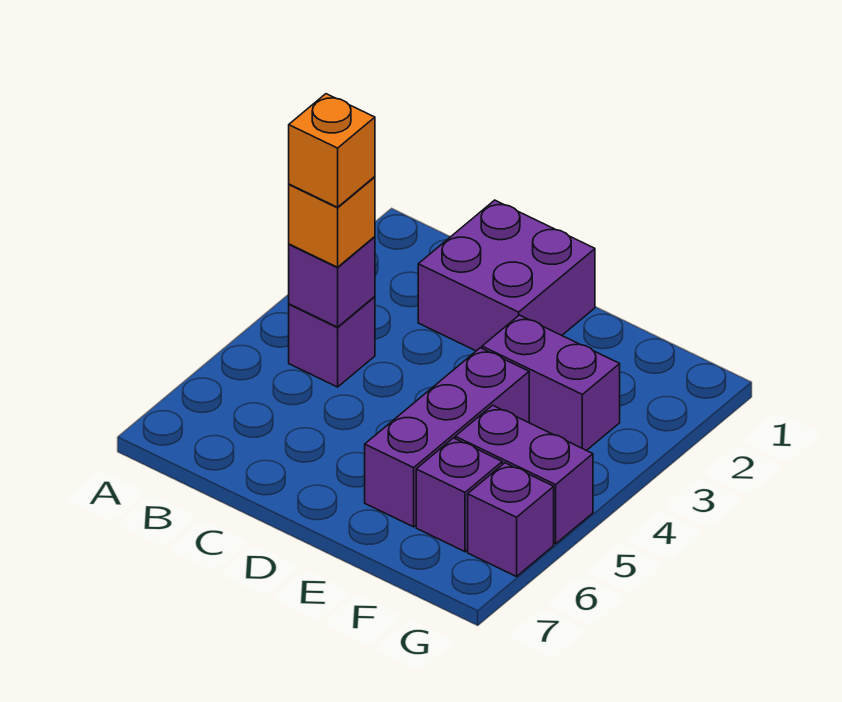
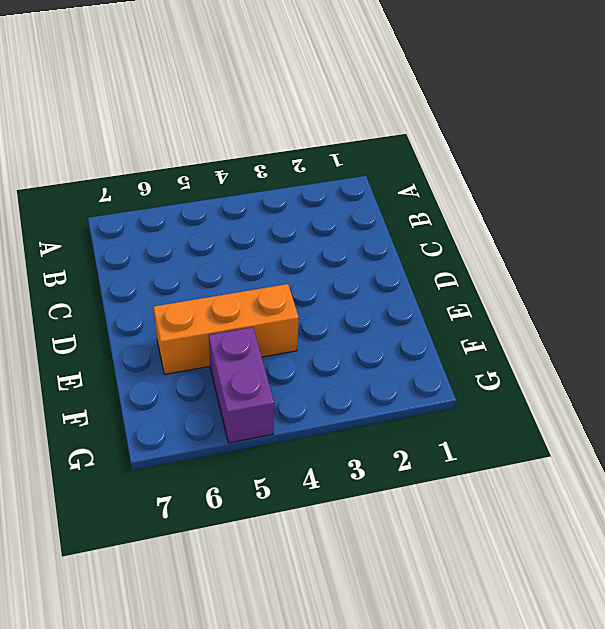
orange 1x3 brick [154,284,299,374] -> purple 1x3 brick [365,348,529,527]
none -> purple 1x1 brick [289,297,375,387]
none -> purple 2x2 brick [418,200,595,351]

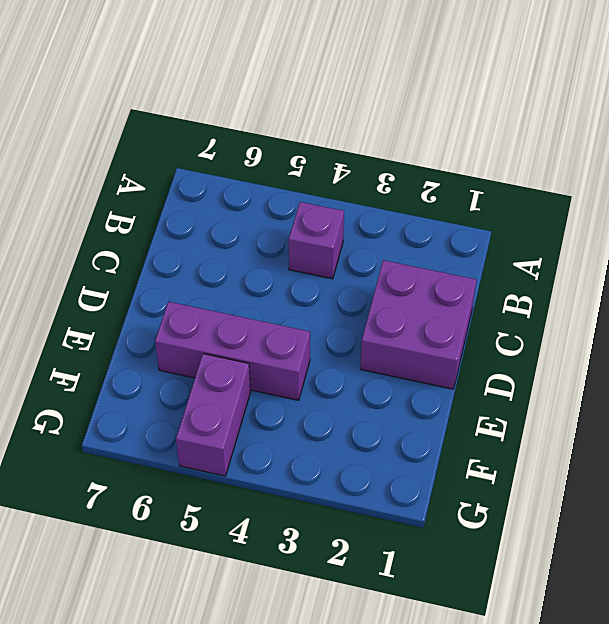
none -> purple 1x2 brick [482,315,620,451]
none -> purple 1x1 brick [416,438,502,552]

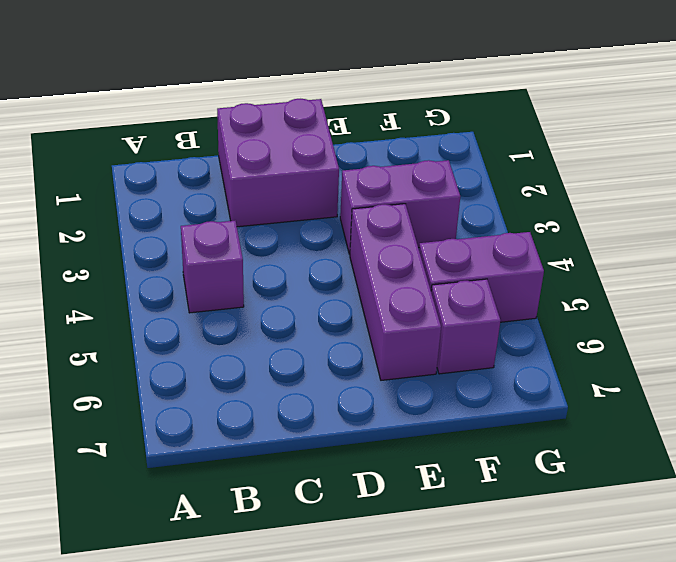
none -> purple 1x1 brick [468,463,554,577]
none -> purple 1x1 brick [289,237,375,327]

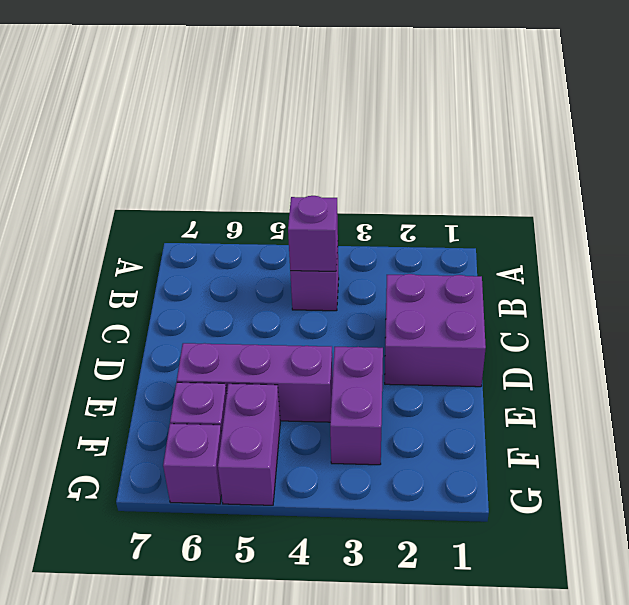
none -> orange 1x1 brick [289,177,375,267]
none -> orange 1x1 brick [289,94,375,207]

